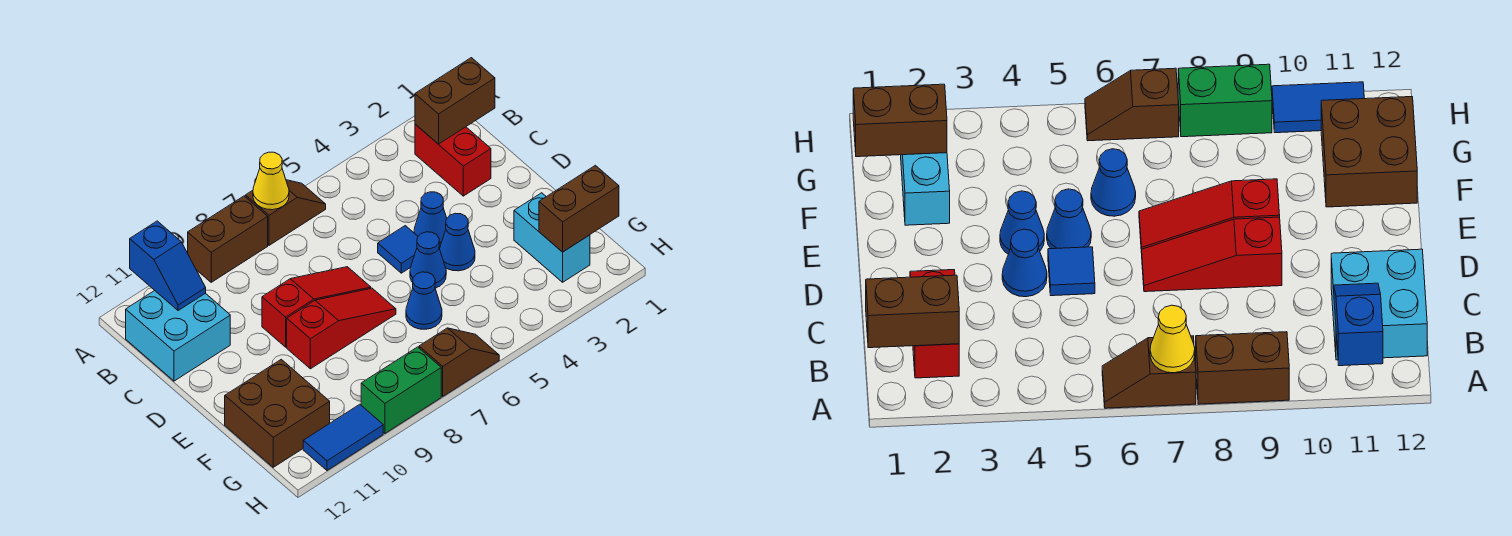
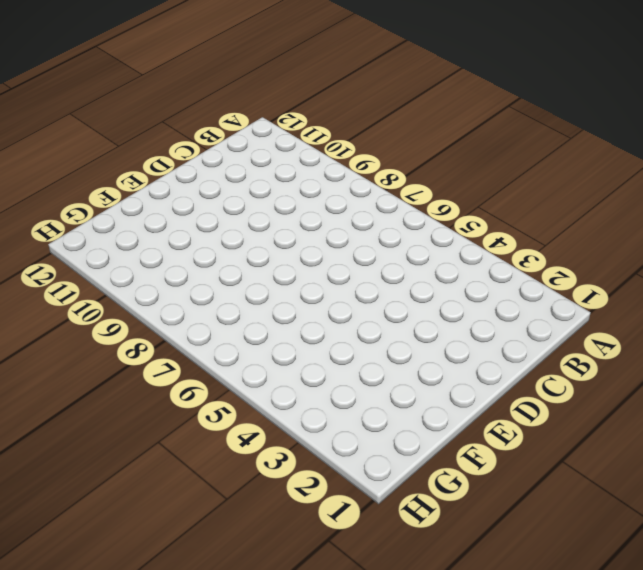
none -> brown 1x2 slope [245,180,326,245]
none -> brown 1x2 brick [188,196,268,282]
none -> red 1x2 brick [415,124,491,196]

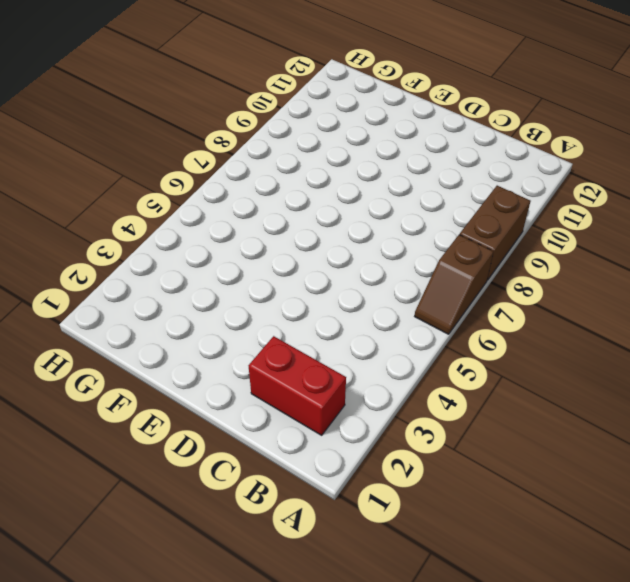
none -> cyan 2x2 brick [126,291,230,381]
none -> blue 1x1 cone [414,192,447,248]
none -> blue 1x1 tile [378,226,418,273]

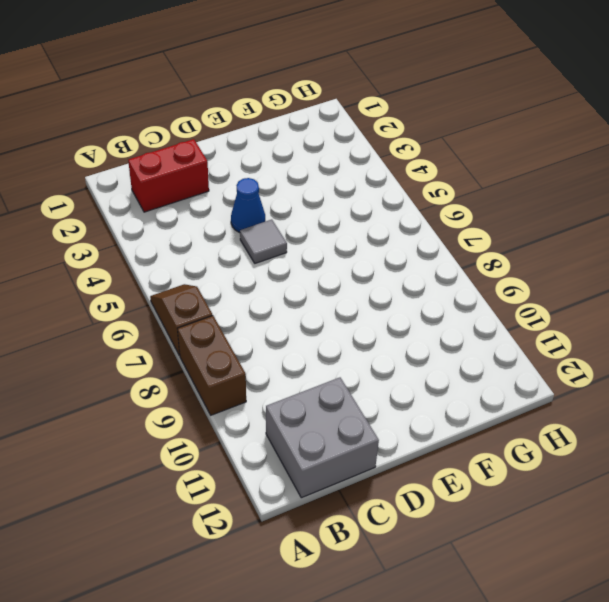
grey 2x2 brick [266,378,379,498] -> cyan 2x2 brick [126,291,230,381]
grey 1x1 tile [240,220,287,263] -> blue 1x1 tile [378,226,418,273]
none -> red 1x3 slope [262,267,371,347]
none -> blue 1x1 cone [440,213,475,271]
none -> blue 1x1 cone [410,232,446,288]

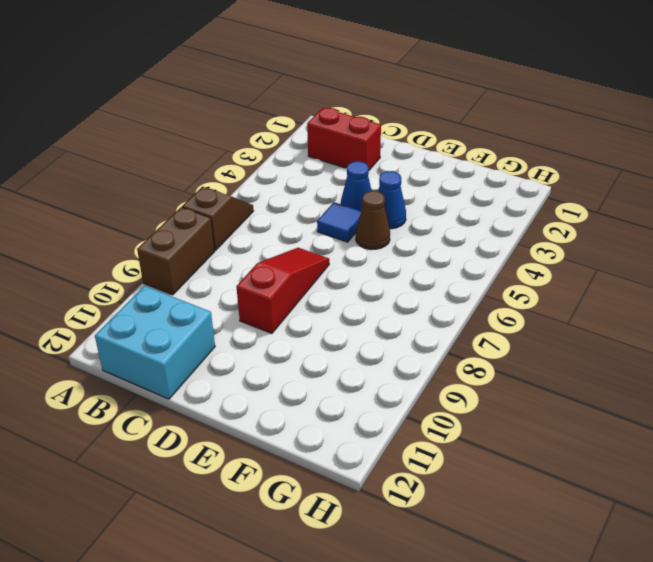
brown 1x1 cone [356,191,390,249] -> blue 1x1 cone [410,232,446,288]
none -> red 1x3 slope [287,288,396,369]
none -> cyan 1x2 brick [514,193,590,282]
none -> blue 1x1 cone [406,272,442,329]

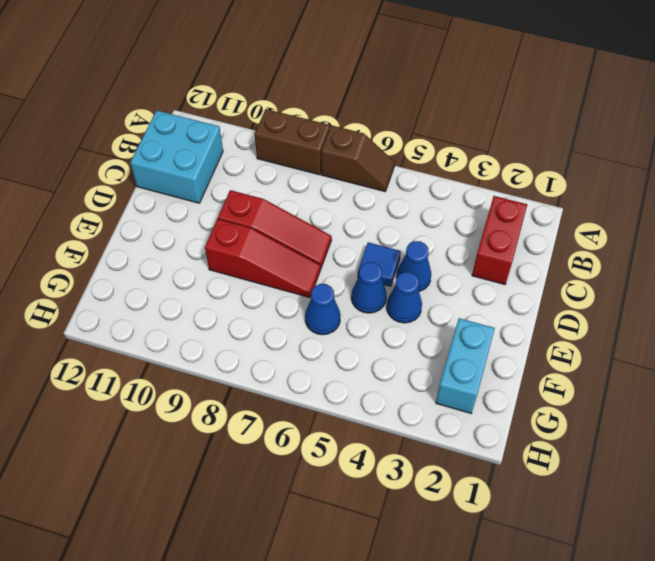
none -> brown 2x2 brick [225,359,330,467]
none -> brown 1x2 slope [419,328,499,396]
none -> green 1x2 brick [361,347,441,433]

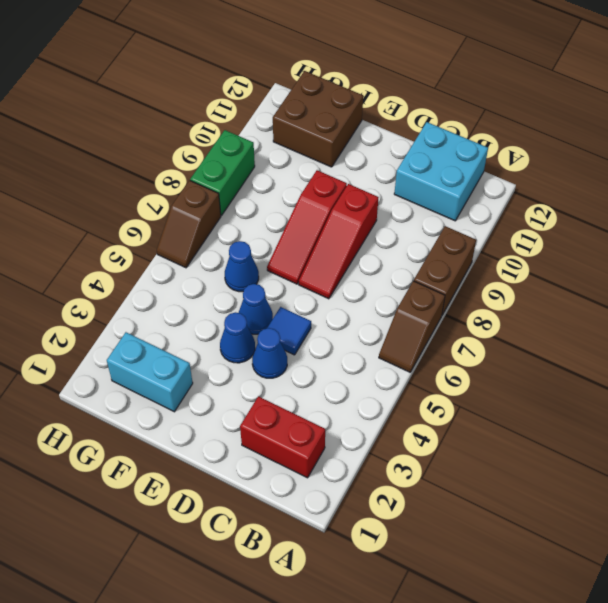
none -> blue 1x2 tile [303,404,383,470]
none -> yellow 1x1 cone [253,152,289,210]
none -> blue 1x2 slope [130,221,206,311]

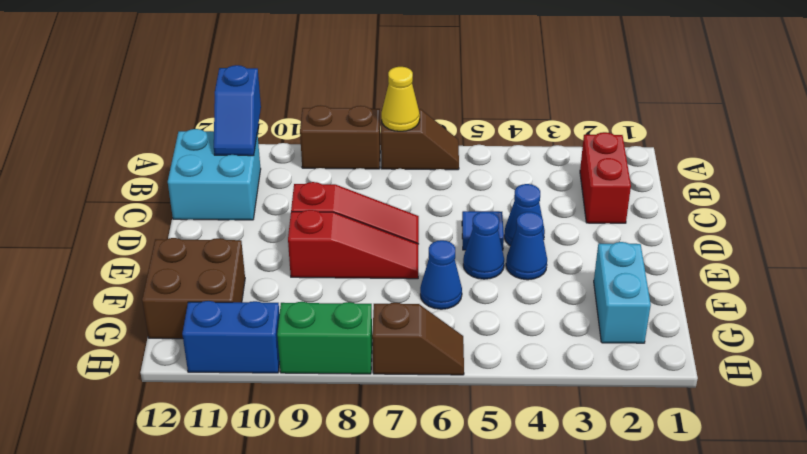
blue 1x2 brick [182,301,280,373] -> blue 1x2 tile [303,404,383,470]
none -> brown 1x2 brick [415,58,495,144]
none -> brown 1x2 brick [539,165,619,252]

